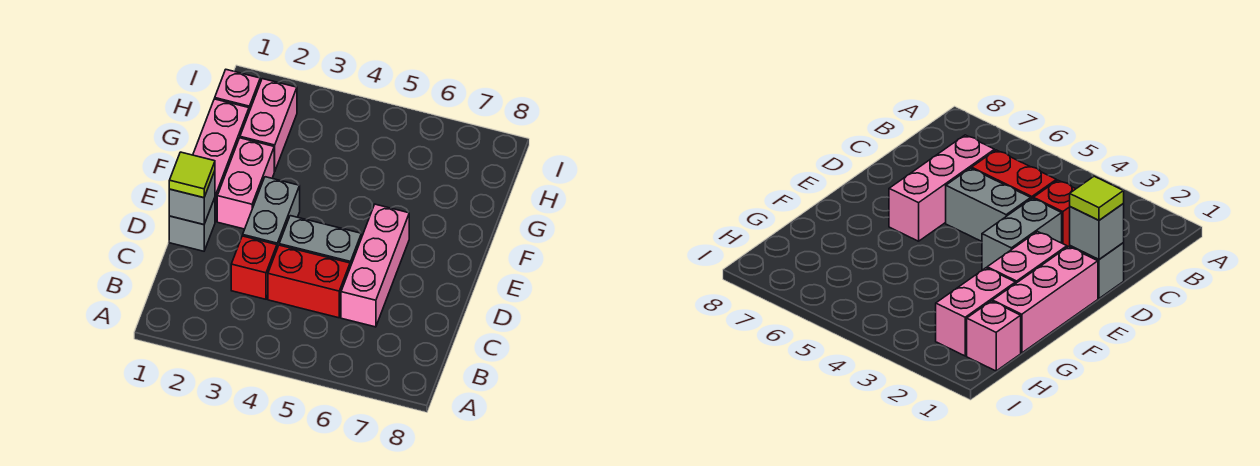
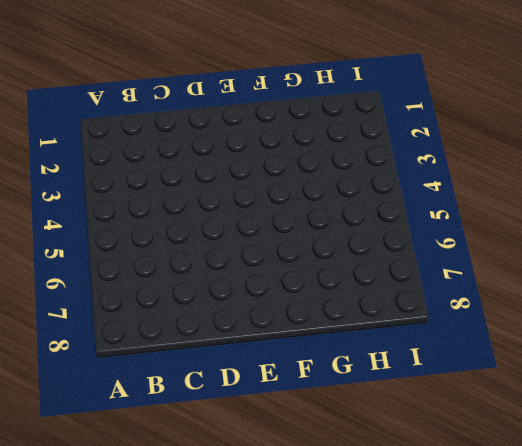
none -> red 1x1 brick [231,236,277,299]
none -> red 1x2 brick [268,245,350,318]
none -> pink 1x3 brick [341,204,409,327]

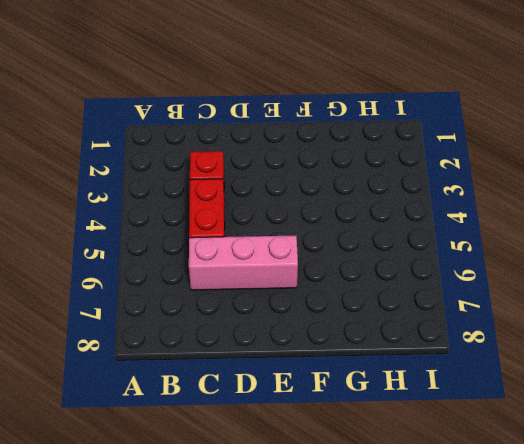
none -> grey 1x1 brick [169,198,215,251]
none -> grey 1x2 brick [243,177,300,248]
none -> grey 1x2 brick [279,216,361,267]

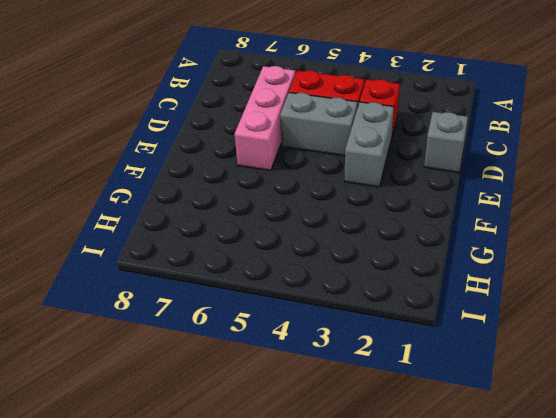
none -> pink 1x3 brick [193,99,249,222]
none -> pink 1x2 brick [217,138,275,229]
none -> pink 1x2 brick [240,79,297,171]

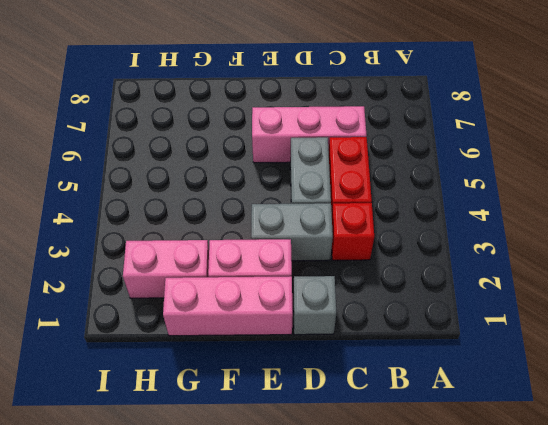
none -> pink 1x1 brick [215,70,260,111]
none -> grey 1x1 brick [169,171,215,225]
none -> lime 1x1 tile [169,152,215,198]

